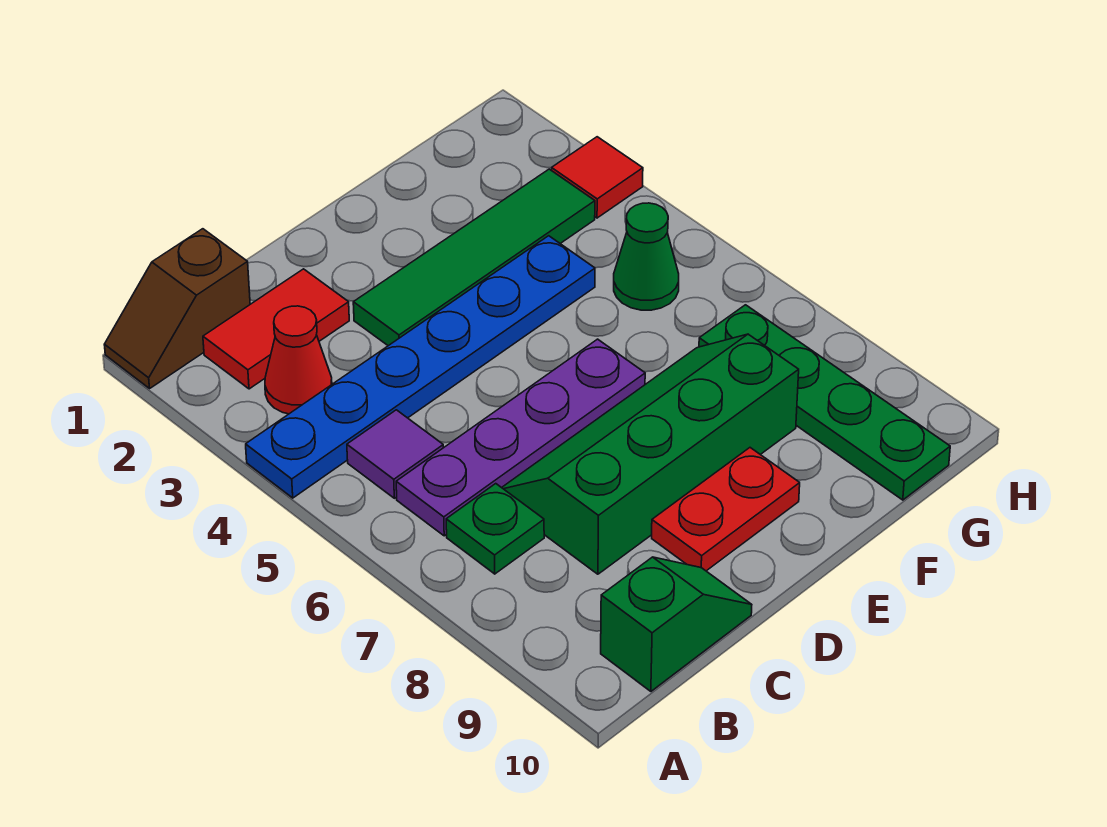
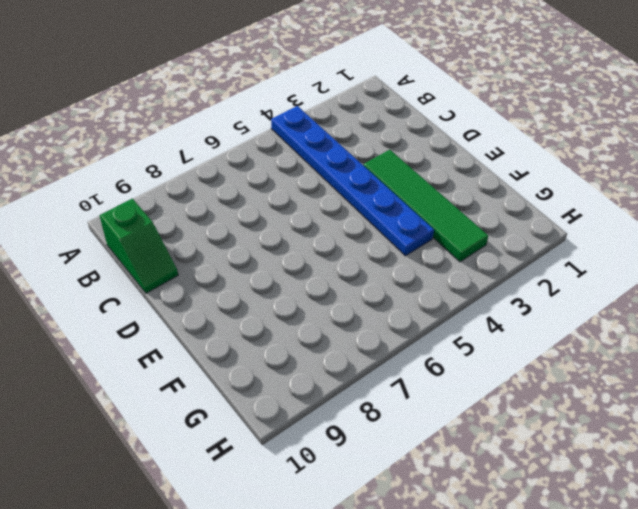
none -> brown 1x2 slope [104,229,250,388]
none -> red 1x2 tile [203,269,349,389]
none -> red 1x1 cone [265,306,332,414]

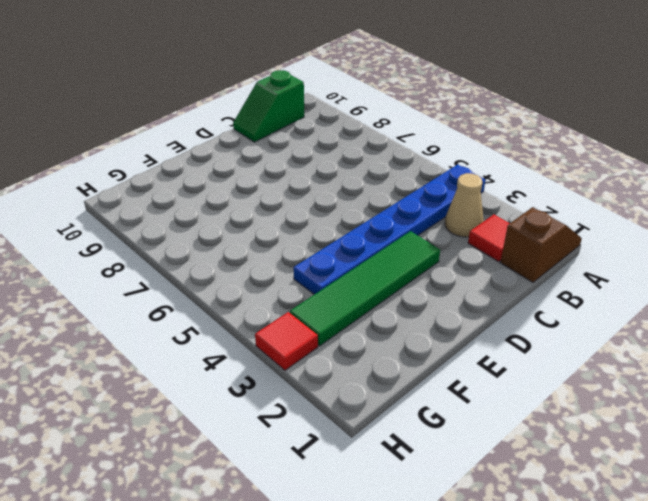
red 1x1 tile [468,215,510,262] -> red 1x2 tile [203,269,349,389]
tan 1x1 cone [445,173,484,237] -> red 1x1 cone [265,306,332,414]
none -> purple 1x1 tile [347,410,443,498]
none -> purple 1x4 plate [396,339,645,536]
none -> green 1x1 plate [446,484,544,574]

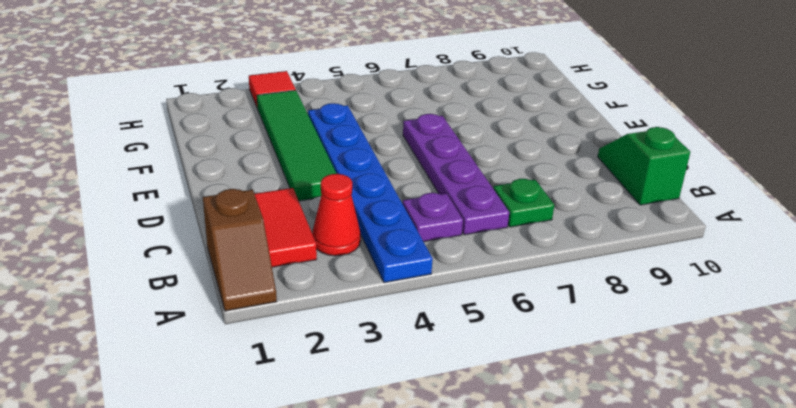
purple 1x1 plate [403,193,463,242] -> purple 1x1 tile [347,410,443,498]
none -> green 2x4 slope [502,334,799,574]
none -> red 1x2 plate [652,448,800,571]
none -> green 1x1 cone [614,203,679,310]

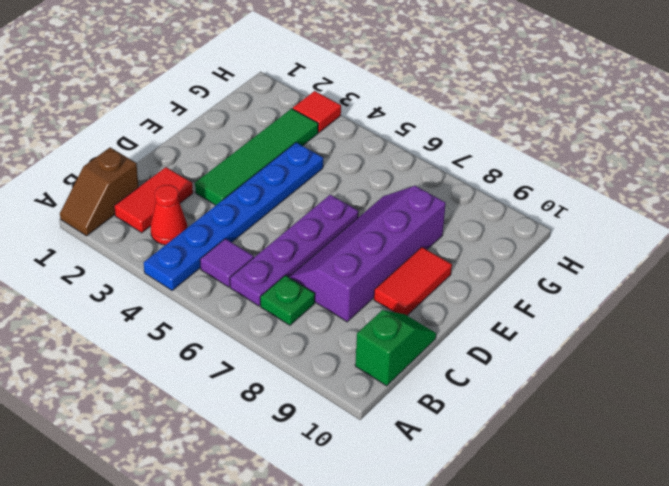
purple 2x4 slope [289,186,446,322] -> green 2x4 slope [502,334,799,574]
red 1x2 tile [374,247,452,315] -> red 1x2 plate [652,448,800,571]
none -> green 1x1 cone [614,203,679,310]
none -> green 1x4 plate [699,305,950,500]

